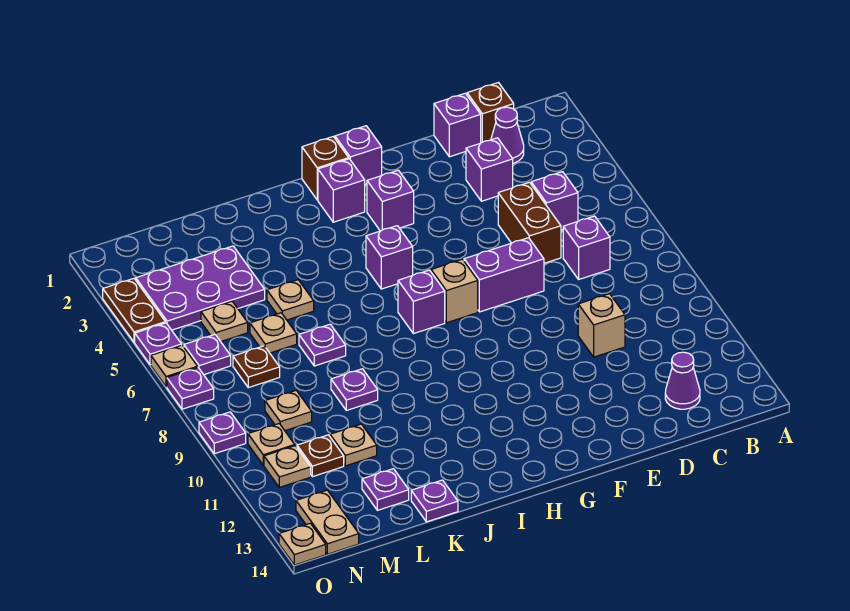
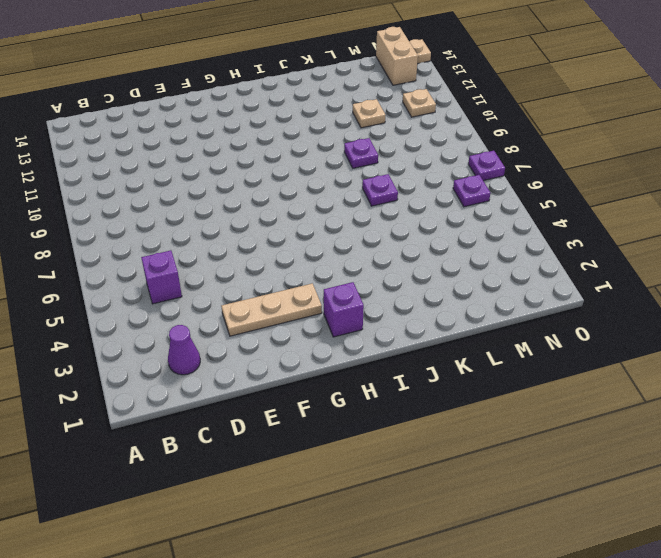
tan 1x3 plate [221,283,322,336] -> purple 1x1 brick [367,170,414,231]
tan 1x2 brick [376,27,418,85] -> tan 1x2 plate [296,490,359,554]
none -> brown 1x1 brick [467,83,514,143]
none -> purple 1x1 brick [563,216,610,279]
none -> purple 1x1 cone [665,352,700,409]
none -> purple 1x1 brick [434,93,481,157]

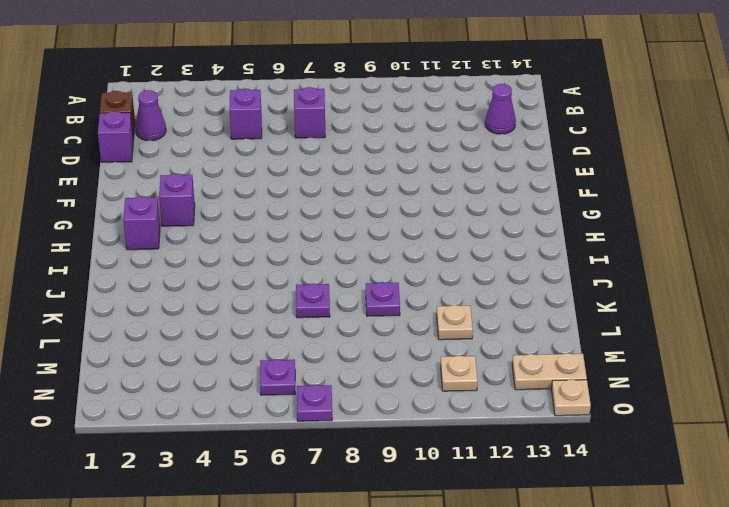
none -> purple 1x1 brick [466,138,513,201]
none -> brown 1x2 brick [498,182,561,263]
none -> tan 1x1 brick [578,294,625,357]
none -> purple 1x2 brick [464,238,544,312]

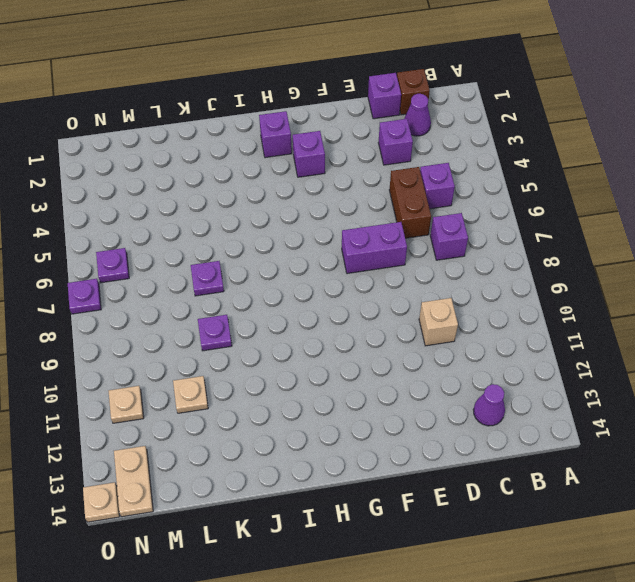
none -> purple 1x1 brick [335,126,382,184]
none -> tan 1x1 brick [431,259,478,323]
none -> brown 1x1 brick [302,137,349,200]
none -> purple 1x1 brick [366,226,413,289]

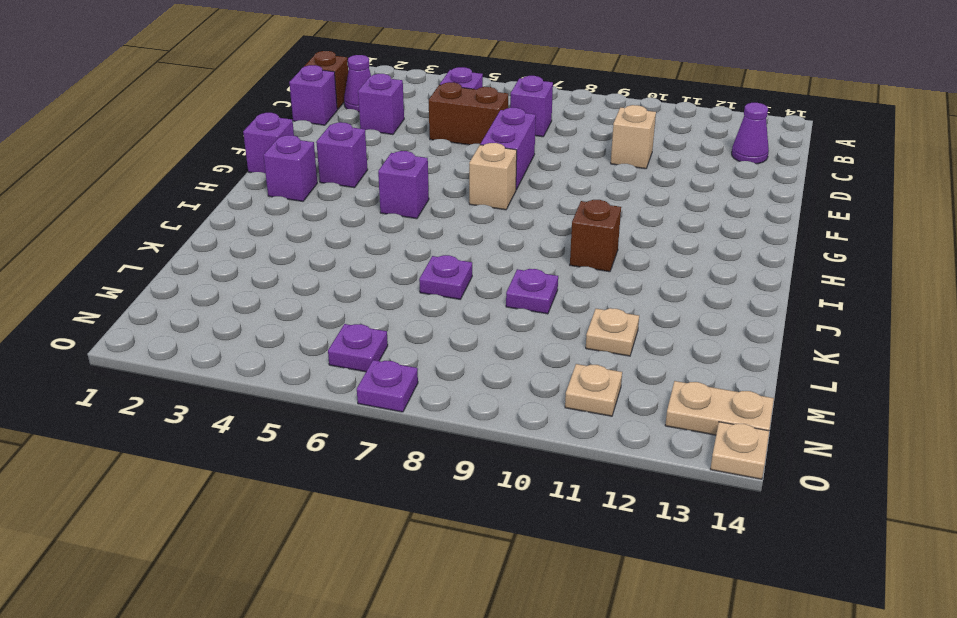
brown 1x1 brick [570,200,621,272] -> brown 1x1 brick moved to [302,137,349,200]
none -> purple 1x1 brick [398,270,445,334]
none -> tan 1x1 plate [267,280,314,320]
none -> purple 1x1 plate [411,480,458,522]
none -> purple 2x3 plate [136,246,265,330]

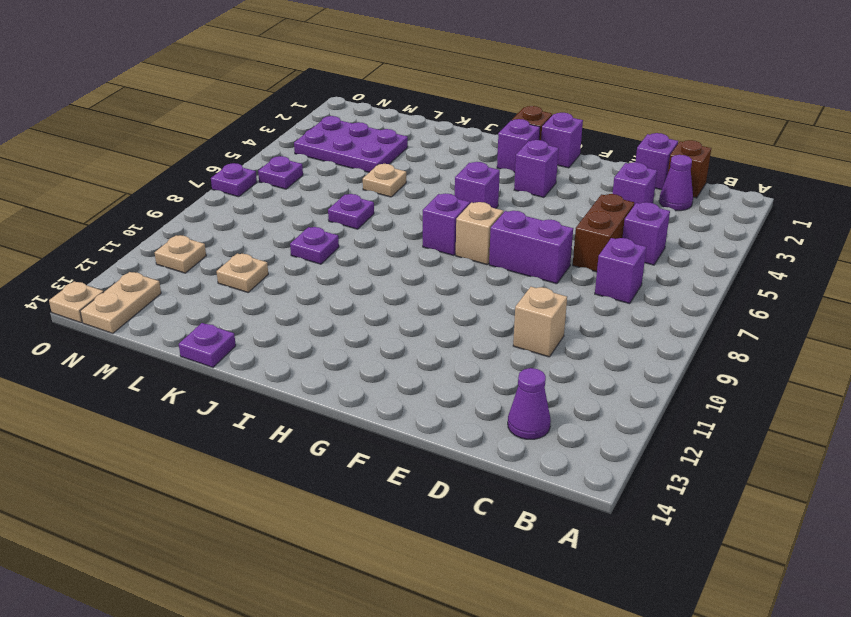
none -> tan 1x1 plate [250,313,297,353]
none -> purple 1x1 plate [362,469,409,510]
none -> tan 1x1 plate [201,301,248,341]
none -> brown 1x1 plate [233,346,280,388]

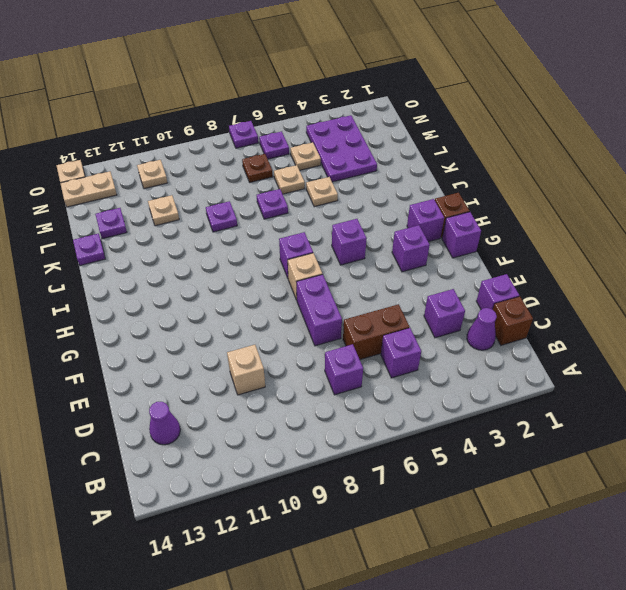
none -> tan 1x1 plate [265,390,312,431]
none -> brown 1x1 plate [297,435,344,477]
none -> tan 1x1 plate [248,424,295,465]
none -> brown 1x2 plate [103,279,165,342]

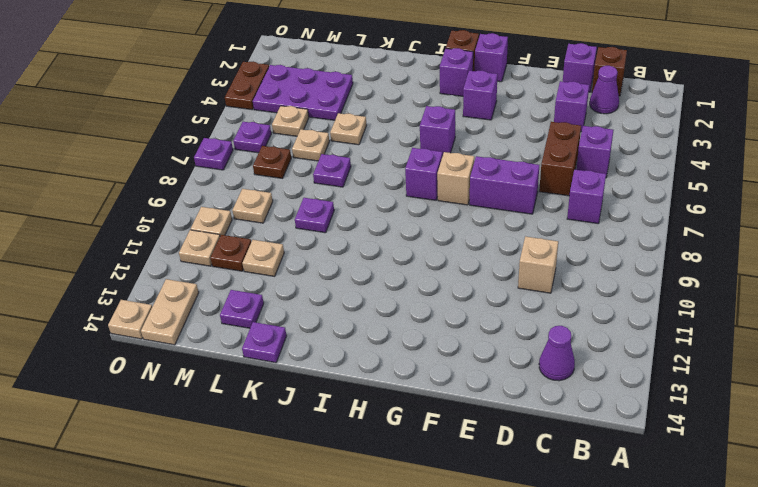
none -> purple 1x1 plate [135,323,182,365]
none -> tan 1x1 plate [151,345,198,387]
none -> purple 1x1 plate [199,412,246,454]

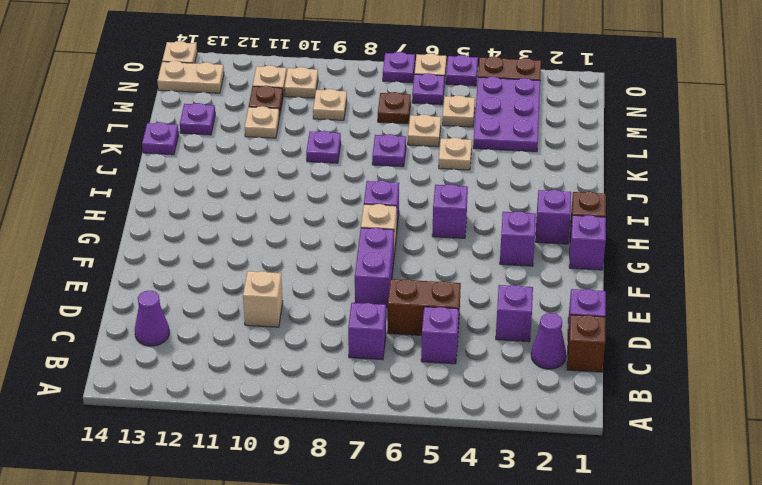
none -> purple 1x1 plate [199,412,246,454]

